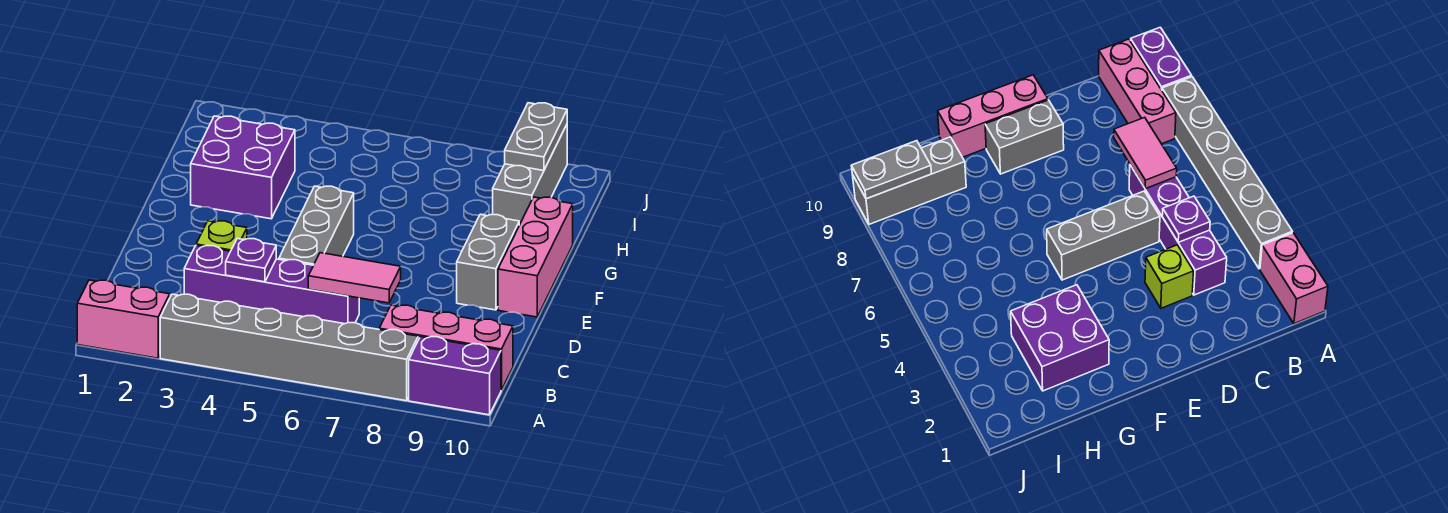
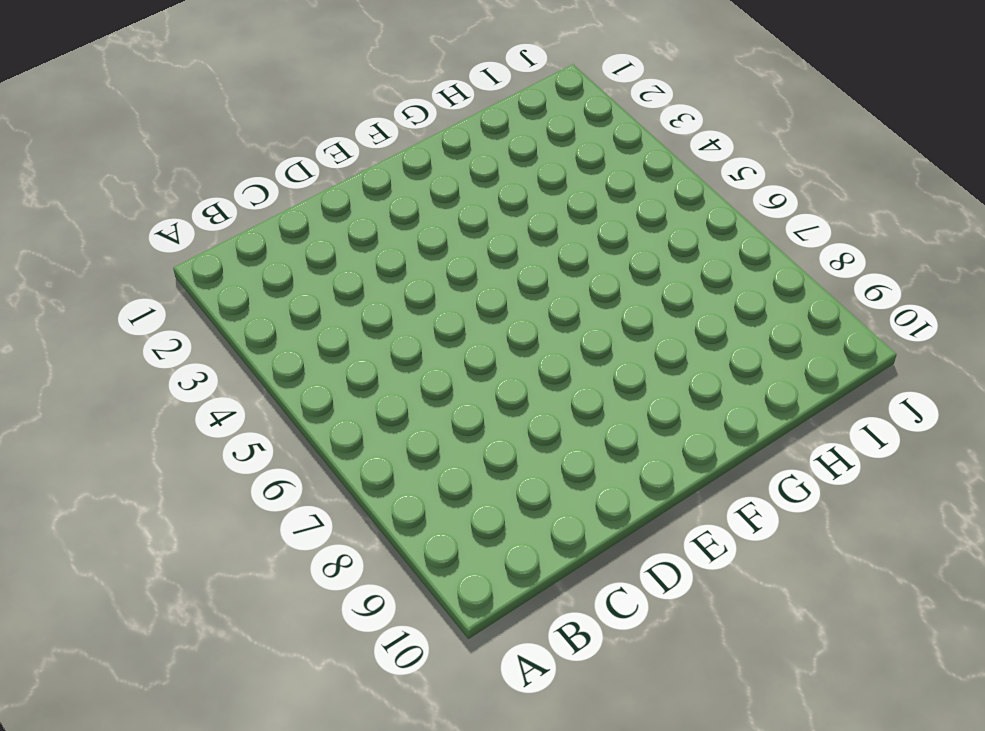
none -> pink 1x2 brick [77,280,170,358]
none -> grey 1x6 brick [160,294,418,401]
none -> purple 1x2 brick [409,337,501,415]

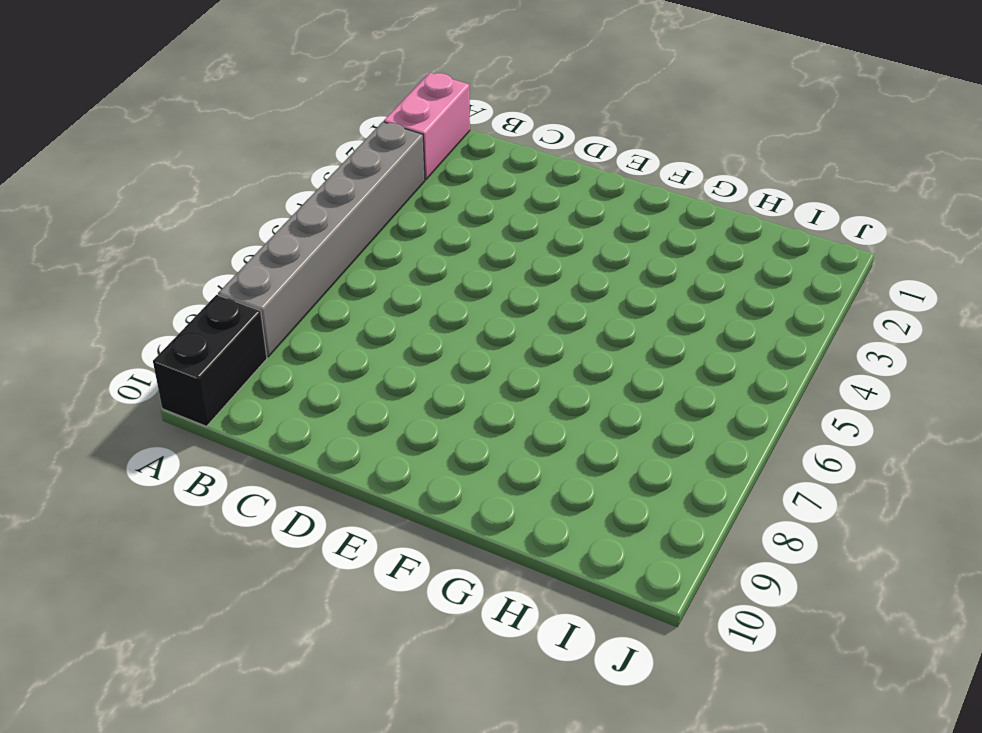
black 1x2 brick [153,295,267,426] -> purple 1x2 brick [409,337,501,415]
none -> pink 1x3 brick [379,305,513,390]
none -> purple 1x4 brick [184,245,359,324]
none -> lime 1x1 brick [196,221,247,251]

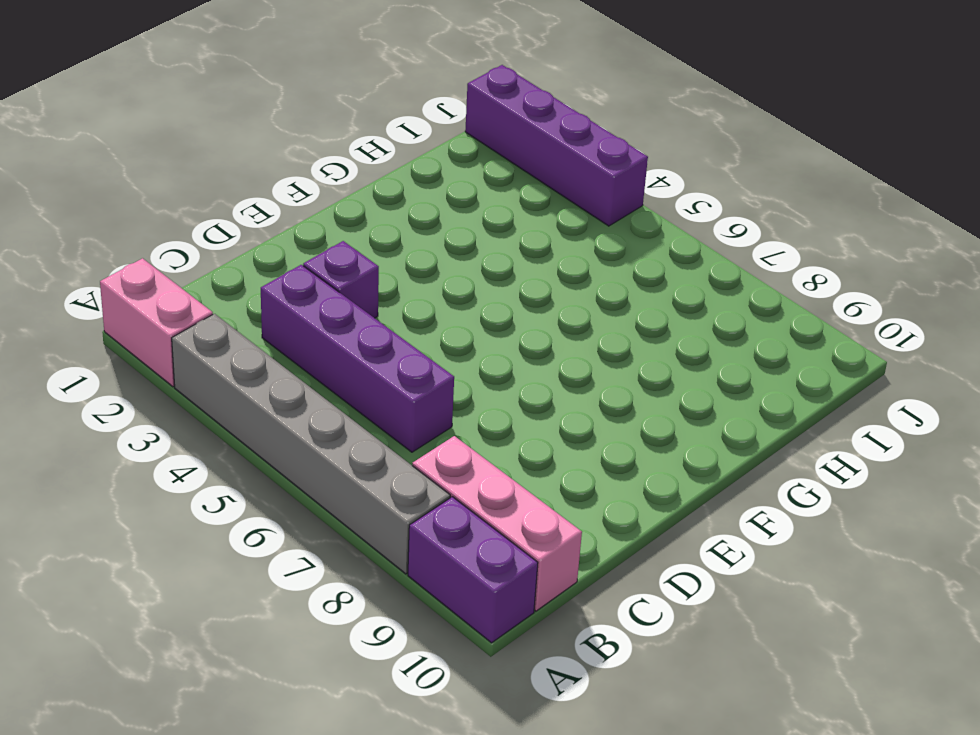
purple 1x1 brick [303,241,379,318] -> lime 1x1 brick [196,221,247,251]
purple 1x4 brick [465,65,648,226] -> none
none -> grey 1x3 brick [279,186,354,265]
none -> grey 1x2 brick [457,214,519,310]
none -> pink 1x3 brick [498,197,573,317]

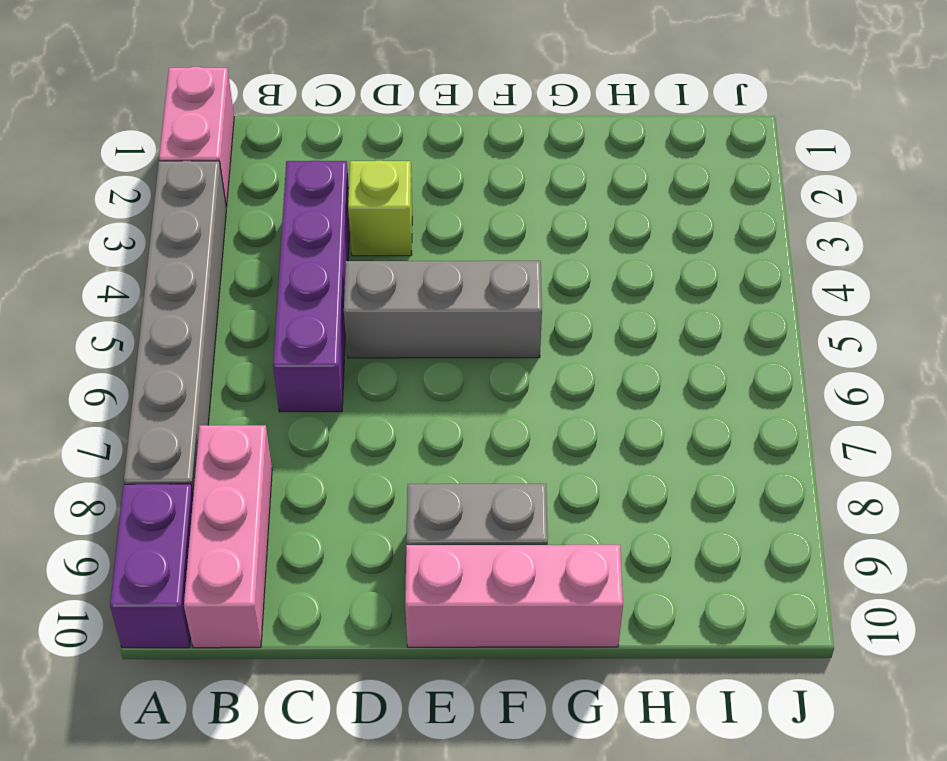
none -> purple 2x2 brick [191,116,295,219]
none -> grey 1x3 brick [493,125,567,225]
none -> purple 1x1 plate [226,239,276,282]

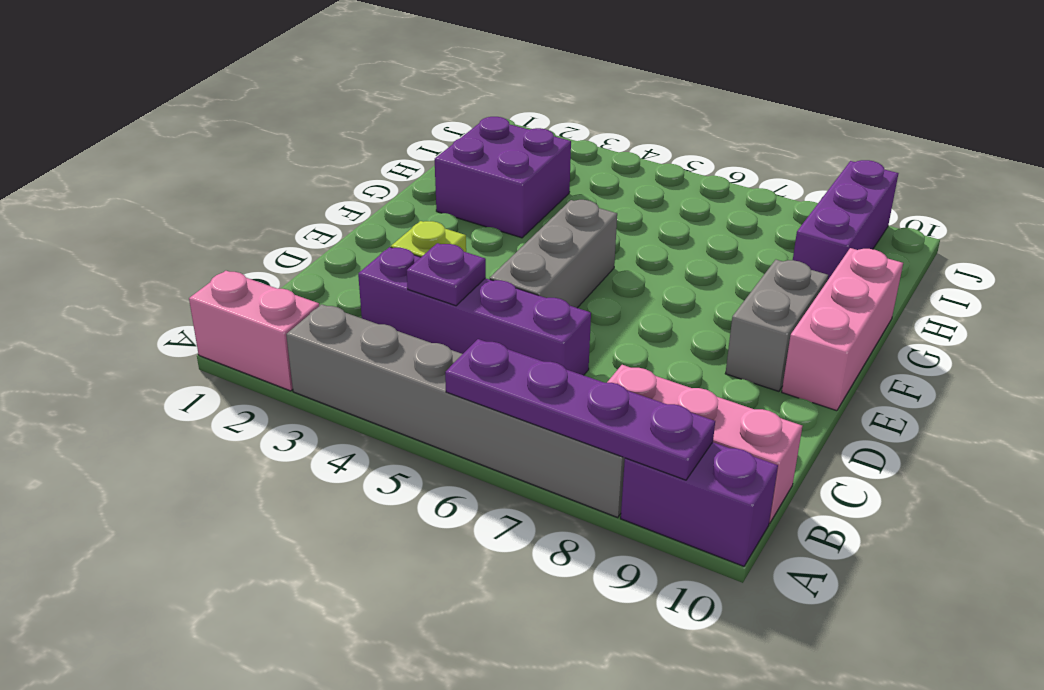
purple 1x4 plate [445,339,715,480] -> none
purple 1x3 brick [793,160,898,279] -> grey 1x3 brick [493,125,567,225]
none -> pink 1x2 tile [308,253,401,303]
none -> grey 1x2 plate [505,103,567,171]

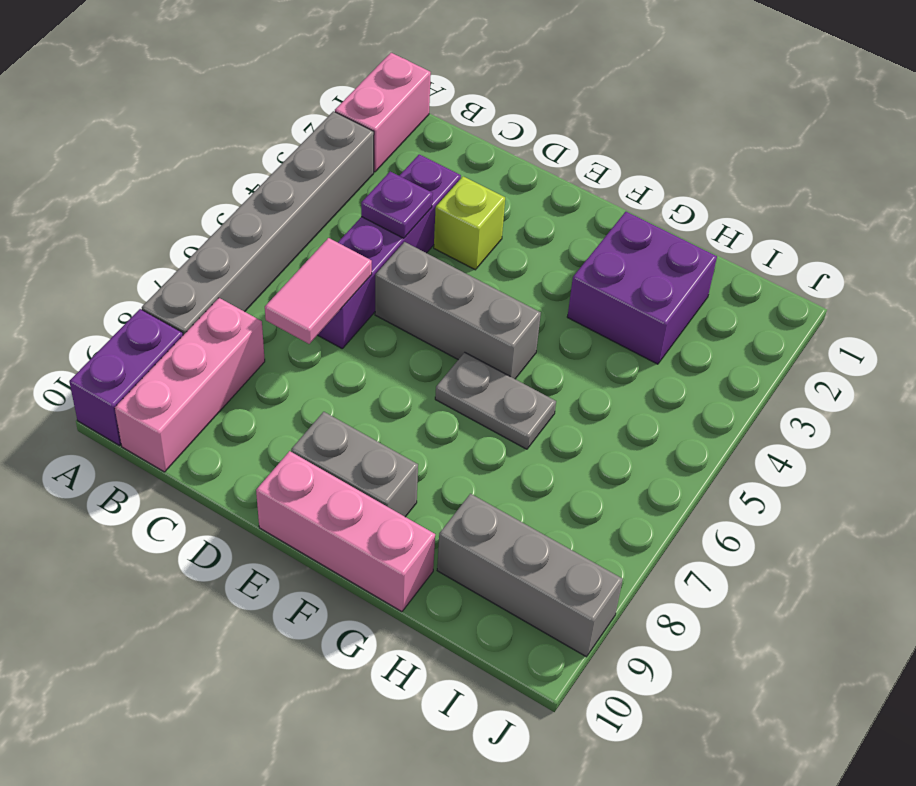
grey 1x2 plate [435,352,556,449] -> grey 1x2 plate moved to [505,103,567,171]

